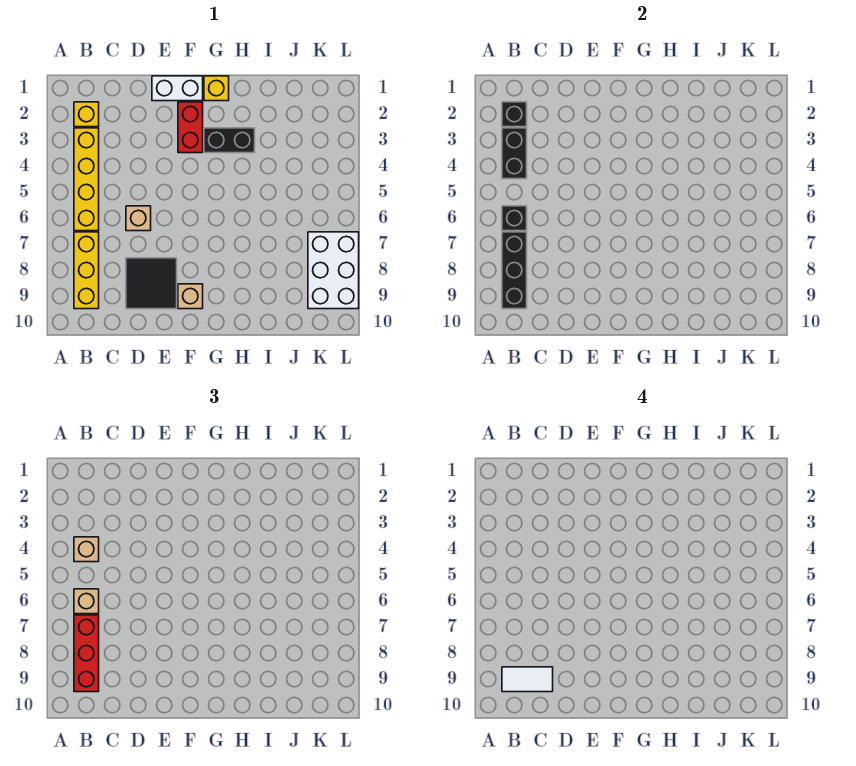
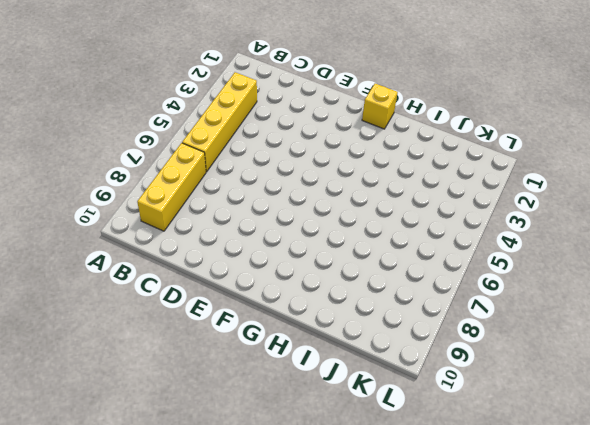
none -> yellow 1x1 brick [74,102,99,127]
none -> tan 1x1 brick [126,206,151,231]
none -> black 2x2 tile [126,258,177,309]

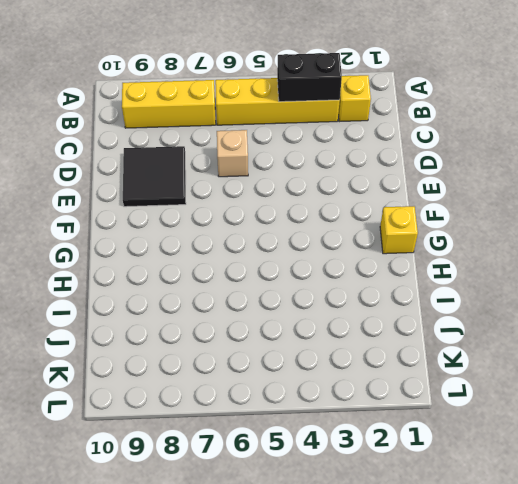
none -> white 1x2 brick [152,76,203,101]
none -> red 1x2 brick [178,102,203,153]
none -> tan 1x1 brick [178,284,203,309]

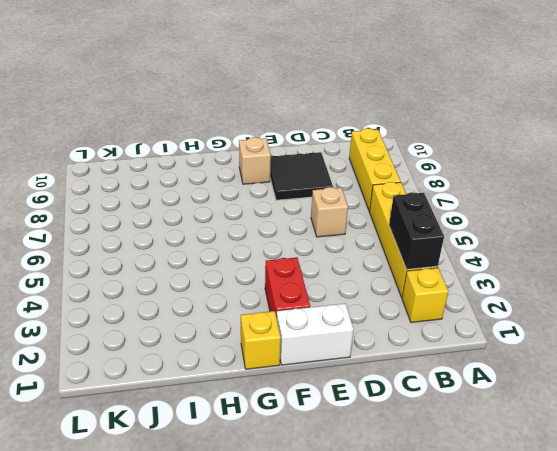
none -> black 1x2 brick [204,128,255,153]
none -> white 2x3 brick [308,232,359,309]
none -> black 1x1 brick [502,102,527,127]

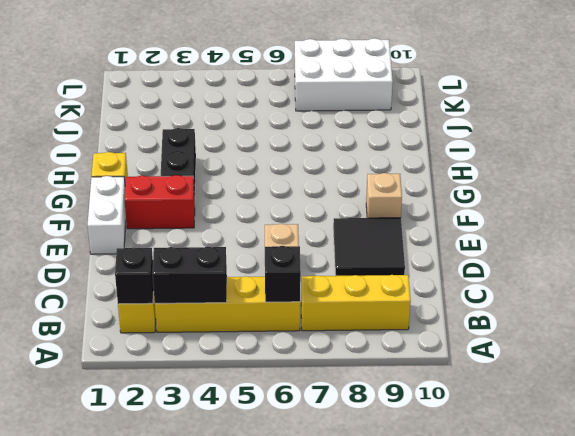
none -> black 1x3 brick [502,232,527,309]
none -> tan 1x1 brick [74,537,99,562]
none -> tan 1x1 brick [74,589,99,614]

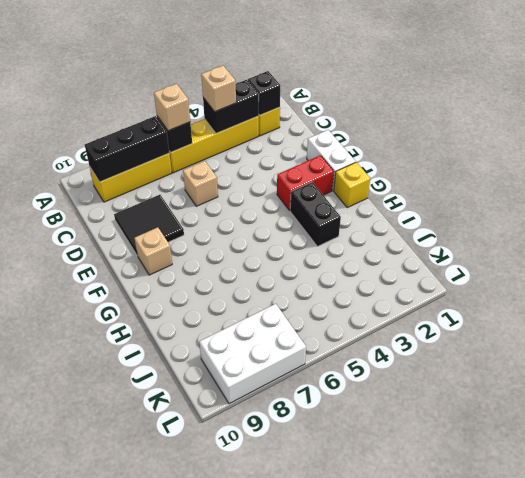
none -> red 1x3 brick [74,615,99,692]
none -> white 1x2 tile [502,667,553,692]

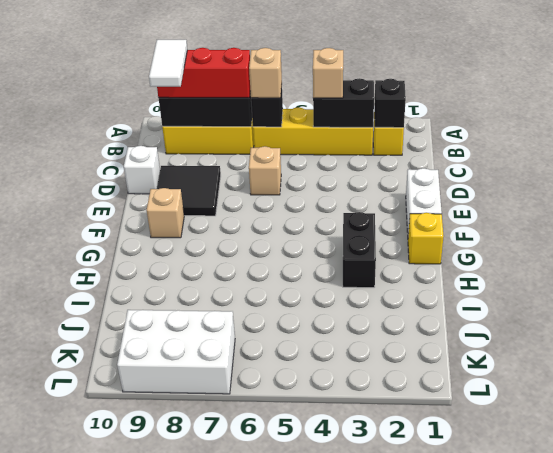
white 1x1 brick [124,146,160,194] -> none
none -> red 1x2 brick [178,102,203,153]

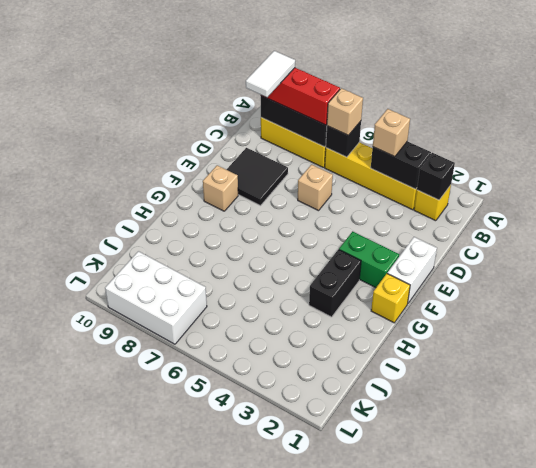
green 1x2 brick [339,231,399,288] -> red 1x2 brick [178,102,203,153]

